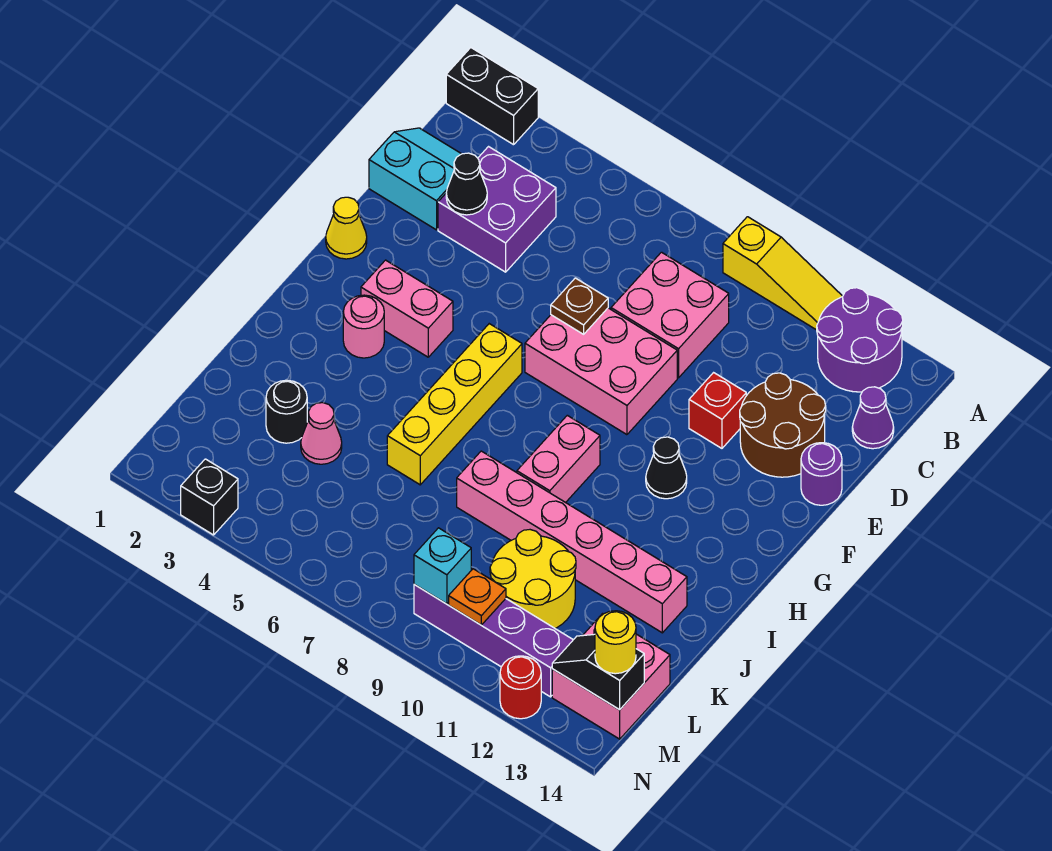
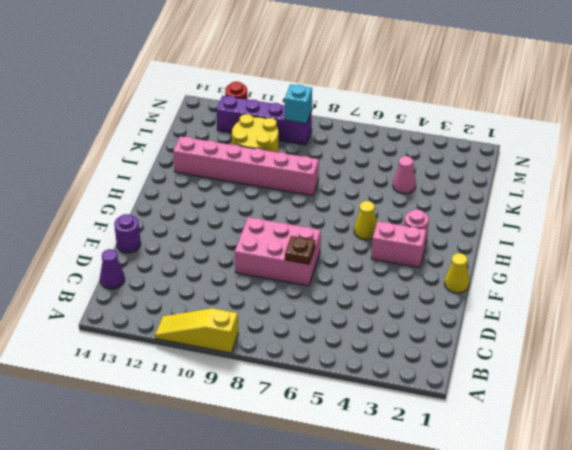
yellow 1x1 cone [354,201,377,240] -> none
none -> black 1x2 brick [446,48,538,145]
none -> purple 2x2 round brick [817,288,903,392]
none -> cyan 2x2 slope [369,128,461,230]
none -> purple 2x2 brick [438,147,556,272]

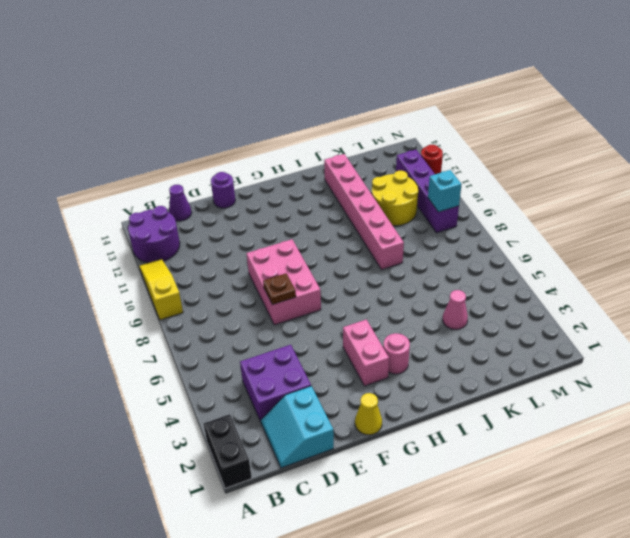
none -> pink 2x2 brick [611,252,729,378]
none -> brown 2x2 round brick [740,373,826,477]
none -> red 1x1 brick [689,373,746,448]
none -> yellow 1x4 brick [387,324,522,485]

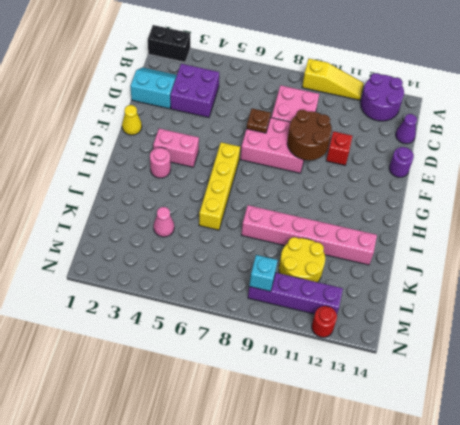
brown 2x2 round brick [287,110,332,160] -> brown 2x2 round brick moved to [740,373,826,477]
none -> black 1x1 cone [646,437,687,499]
none -> pink 1x2 brick [517,415,600,503]
none -> black 1x1 round brick [266,380,307,443]
none -> pink 2x2 brick [552,614,670,739]

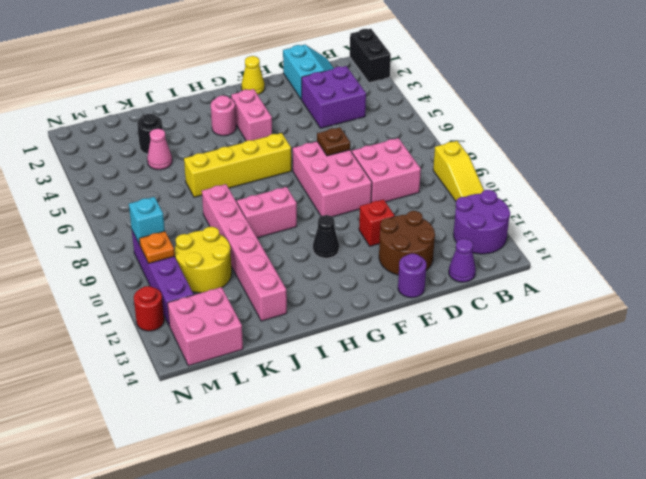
none -> black 1x1 brick [181,459,238,535]
none -> black 1x1 cone [446,153,487,215]
none -> black 1x2 slope [552,634,644,710]
none -> yellow 1x1 round brick [595,611,636,674]

